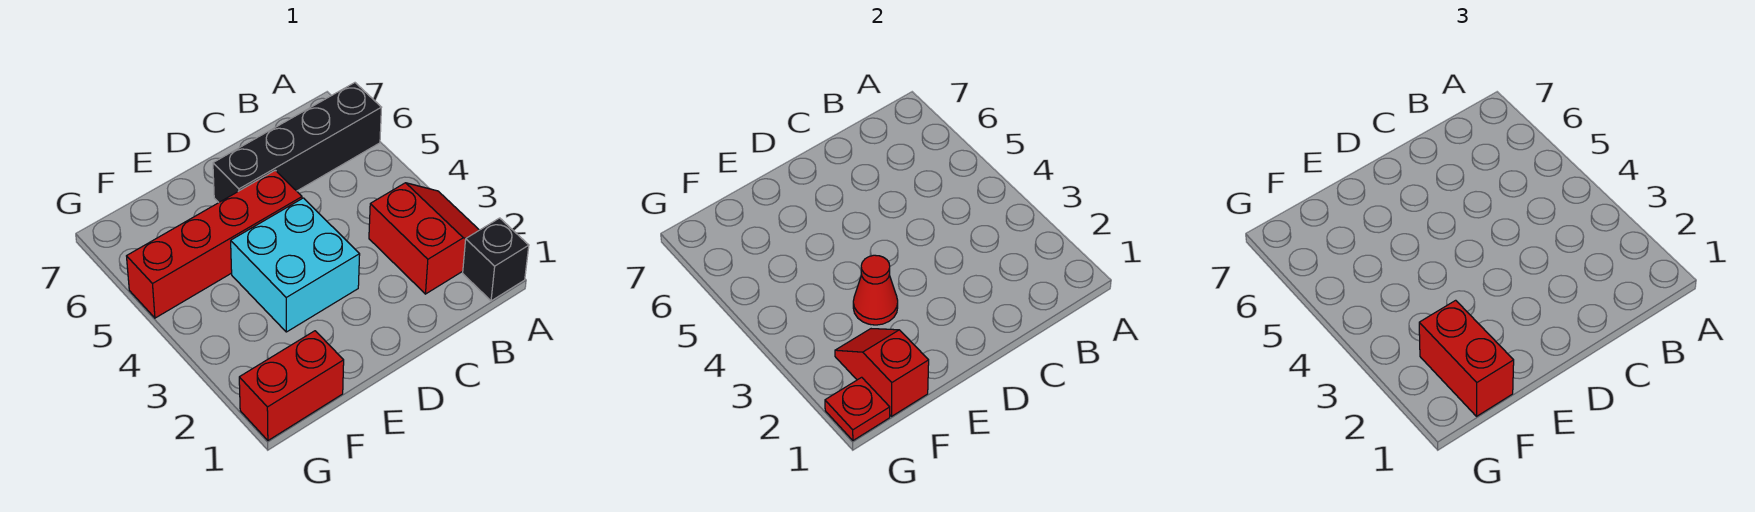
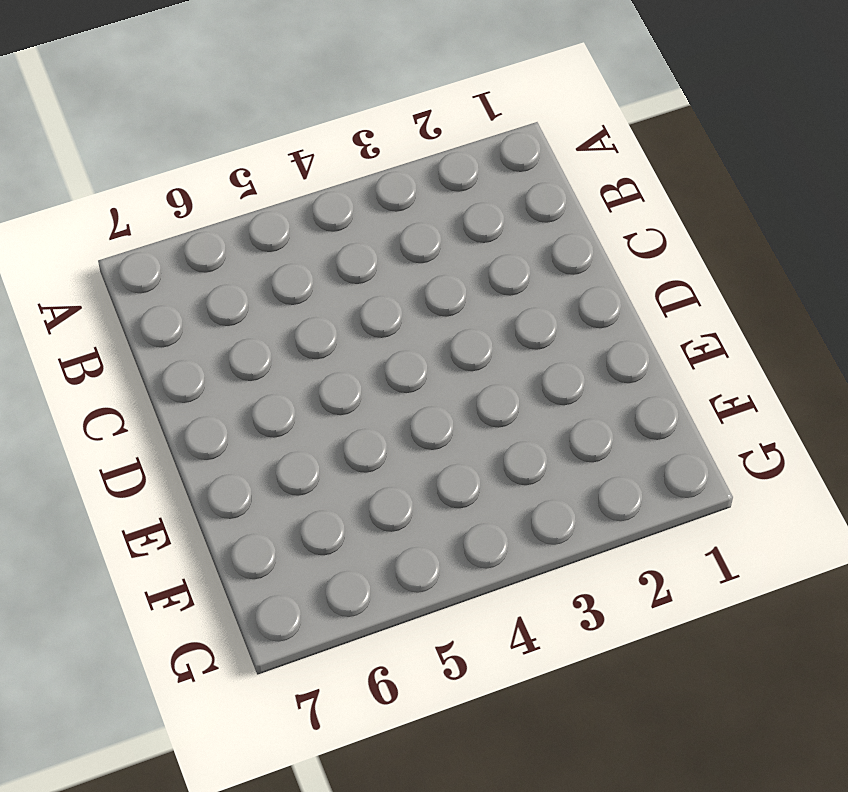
none -> black 1x1 brick [463,218,529,301]
none -> red 2x2 slope [369,183,479,294]

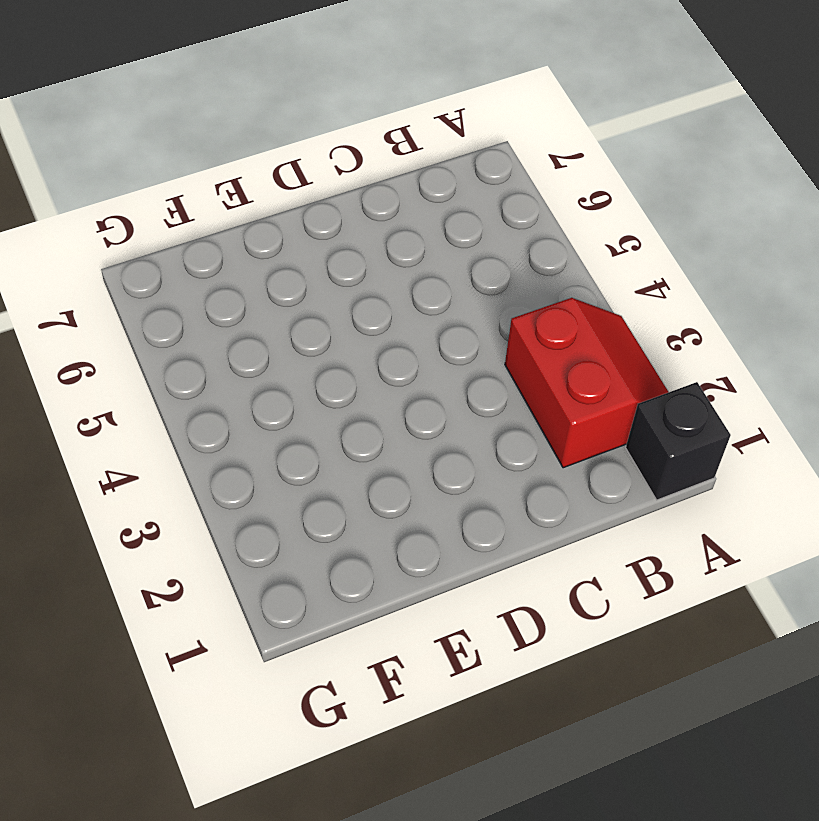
none -> black 1x4 brick [213,83,381,202]
none -> cyan 2x2 brick [231,198,360,332]

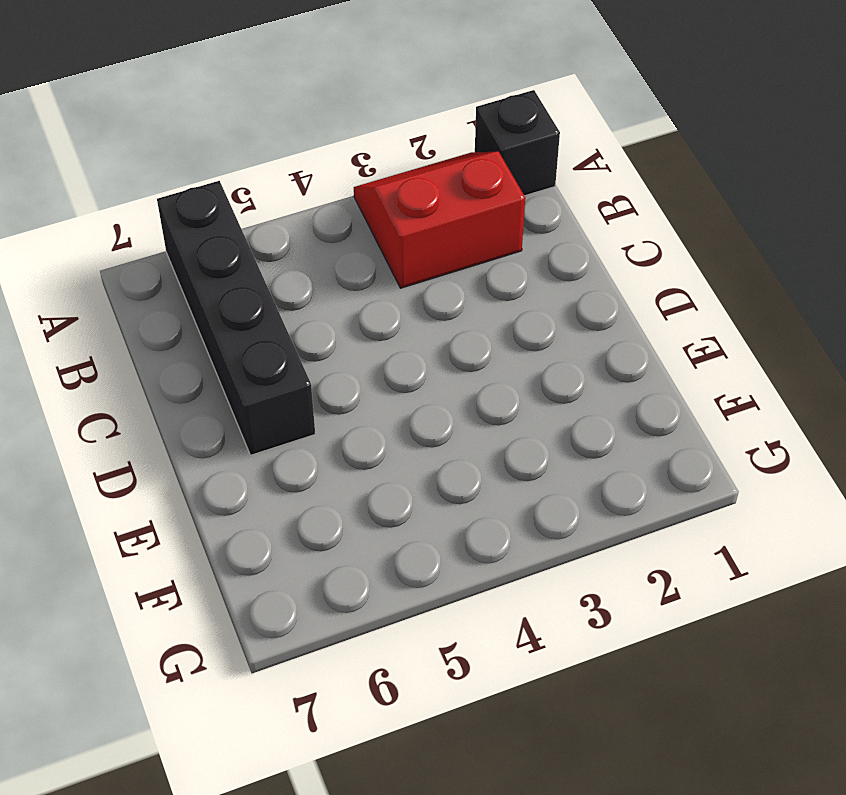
none -> cyan 2x2 brick [231,198,360,332]
none -> red 1x4 brick [127,170,302,318]

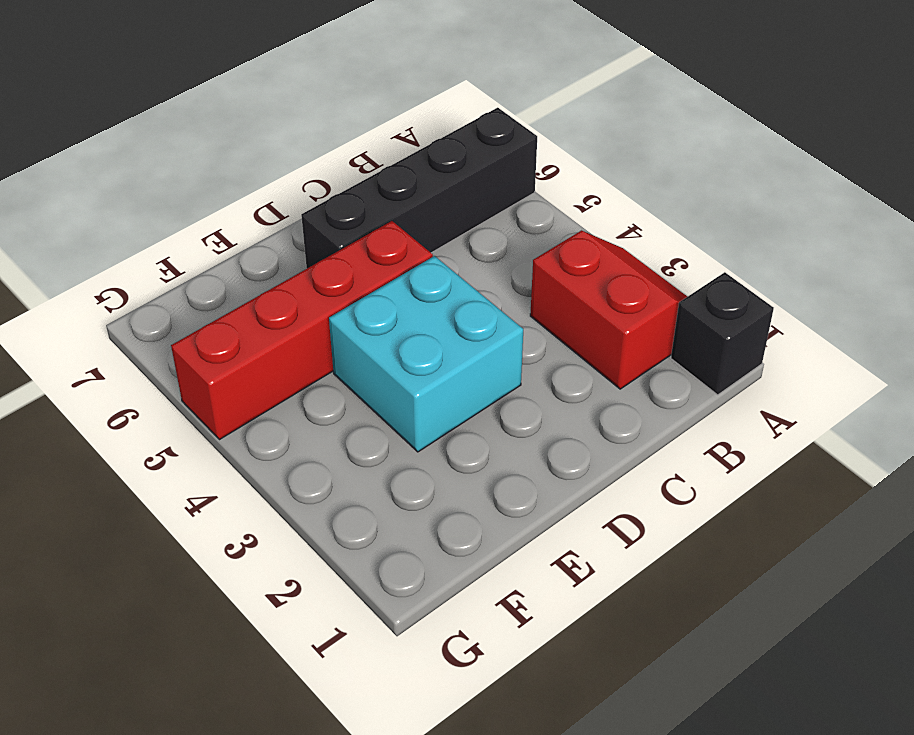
none -> red 1x2 brick [239,331,344,440]
none -> red 1x1 cone [853,255,898,325]

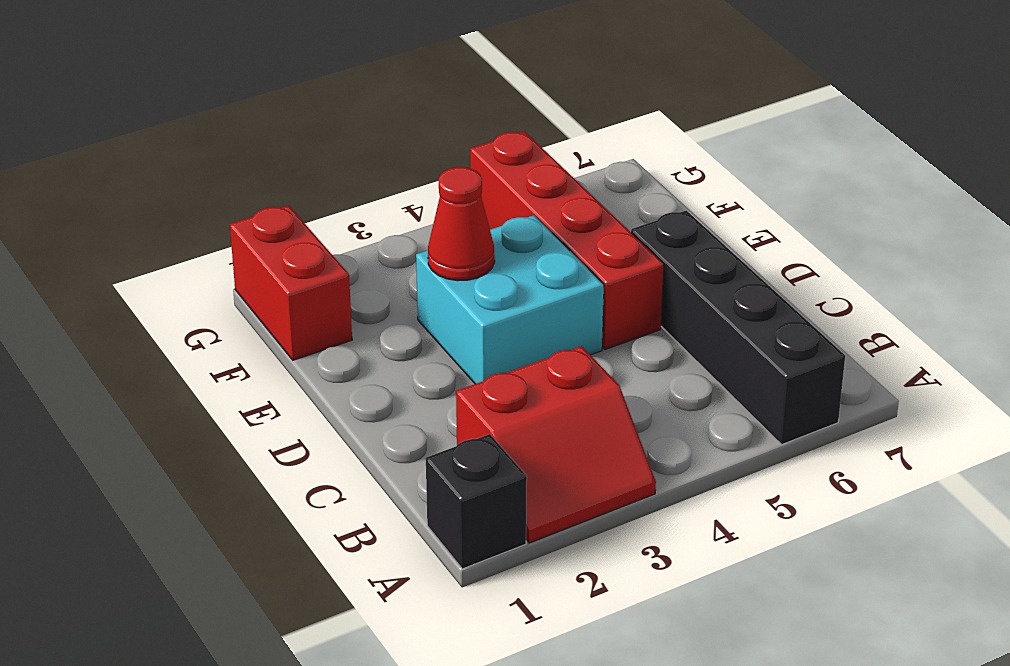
none -> red 1x2 slope [835,329,929,416]
none -> red 1x1 plate [825,377,890,440]

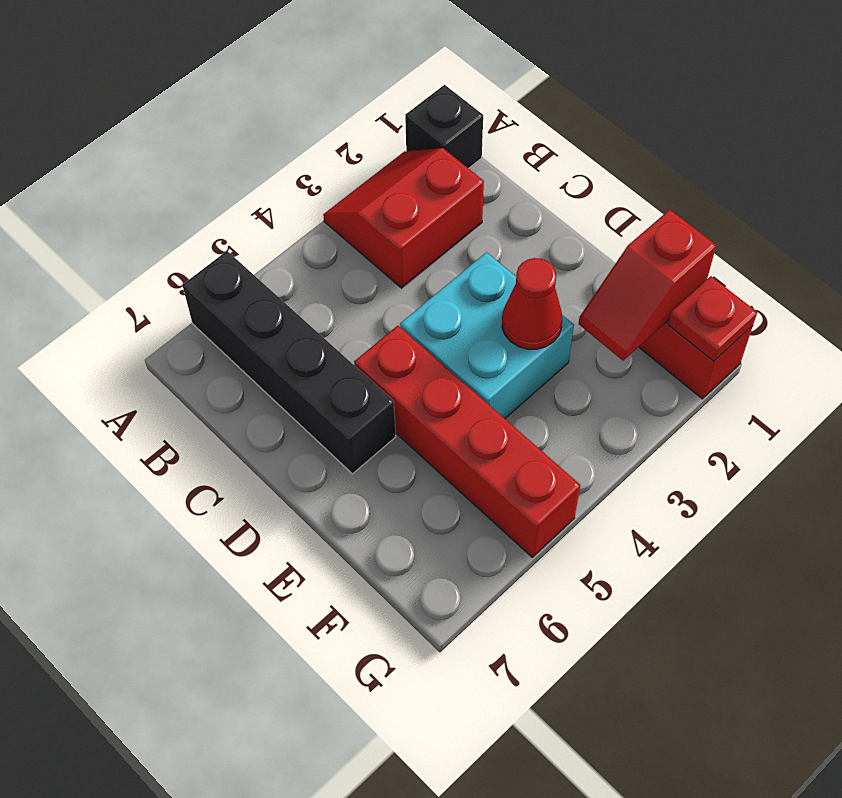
none -> red 1x2 brick [1419,300,1514,416]

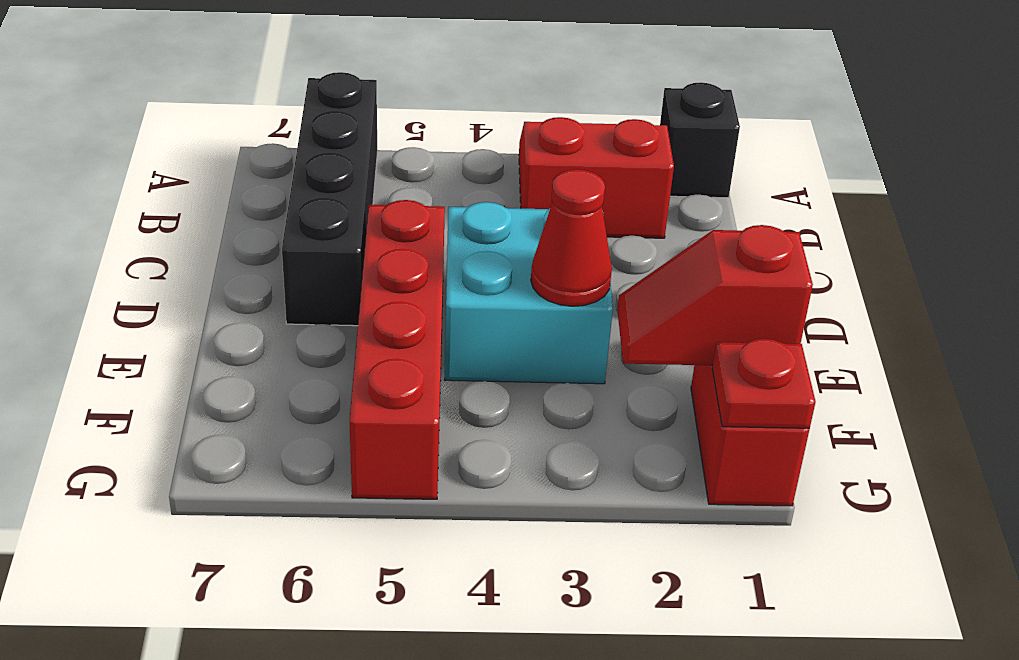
none -> red 1x2 brick [1419,300,1514,416]

